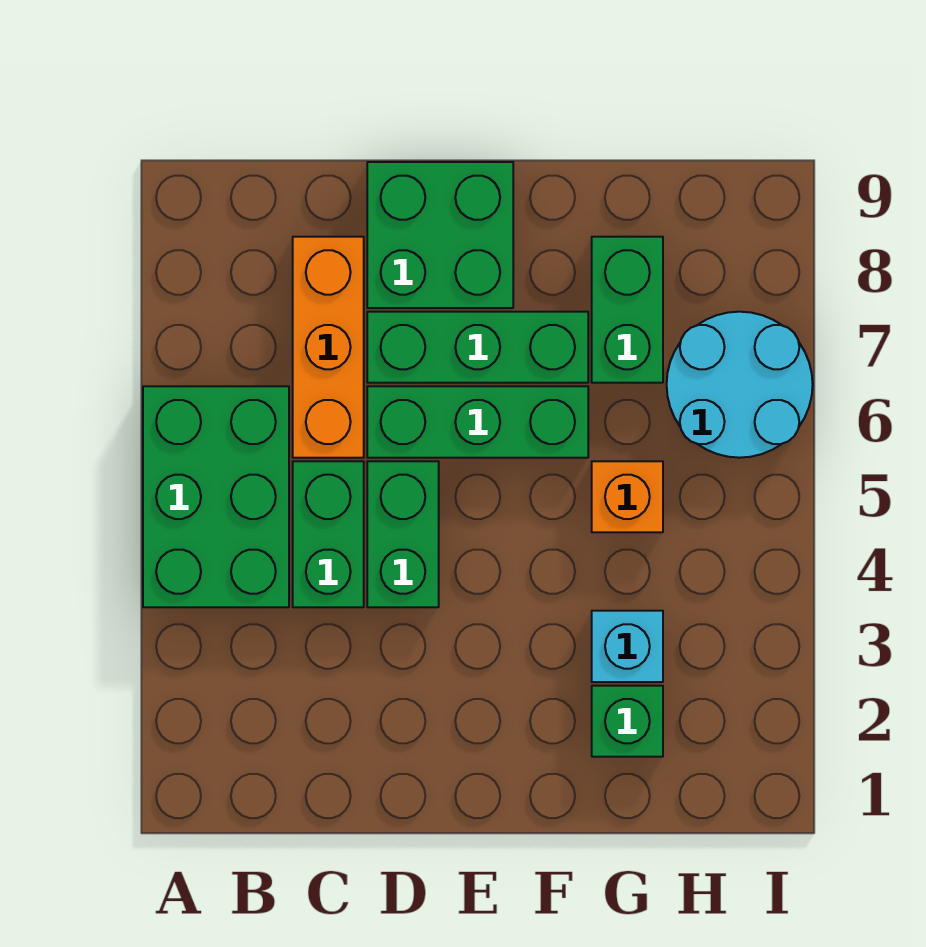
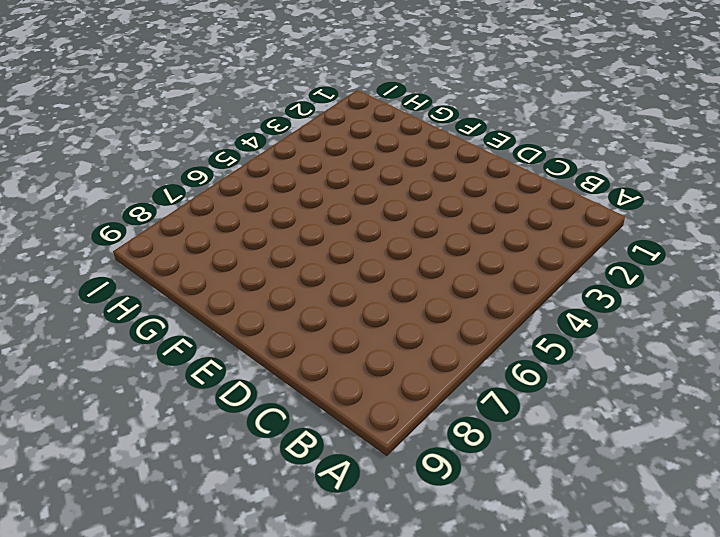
none -> green 2x3 brick [143,386,289,607]
none -> green 1x2 brick [293,461,364,607]
none -> orange 1x3 brick [293,237,364,458]

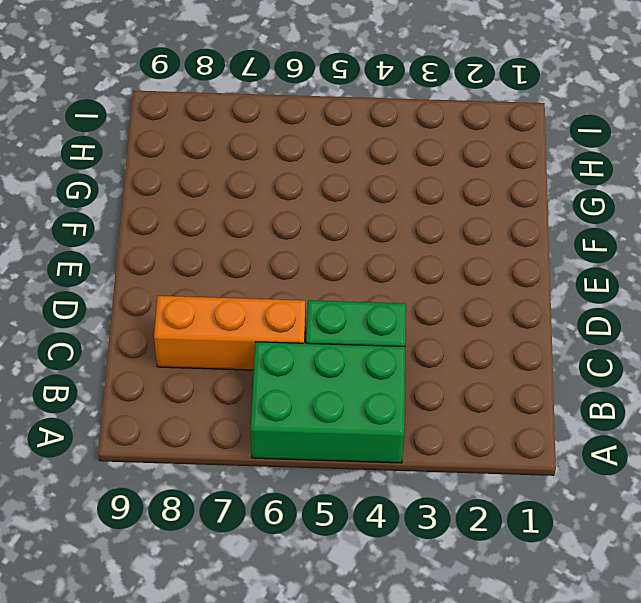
none -> green 1x2 brick [367,461,439,607]
none -> green 1x3 brick [367,386,588,458]
none -> green 1x3 brick [367,312,588,383]

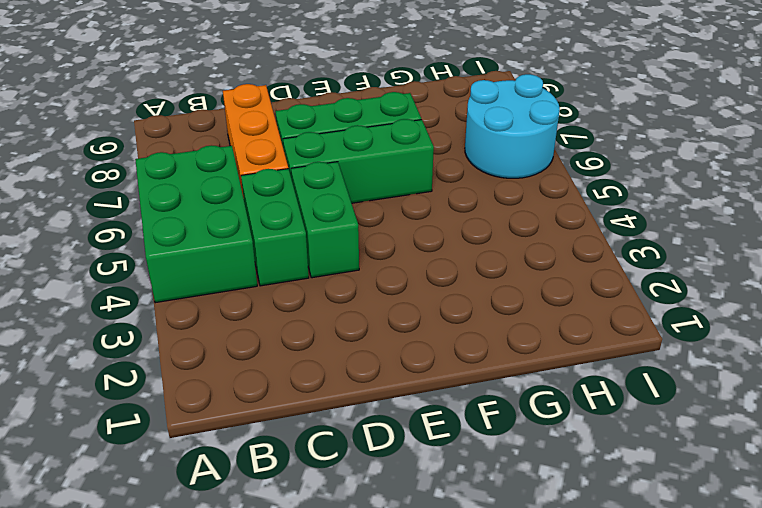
none -> green 2x2 brick [367,162,513,308]
none -> green 1x1 brick [592,686,663,757]
none -> cyan 1x1 brick [592,611,663,682]

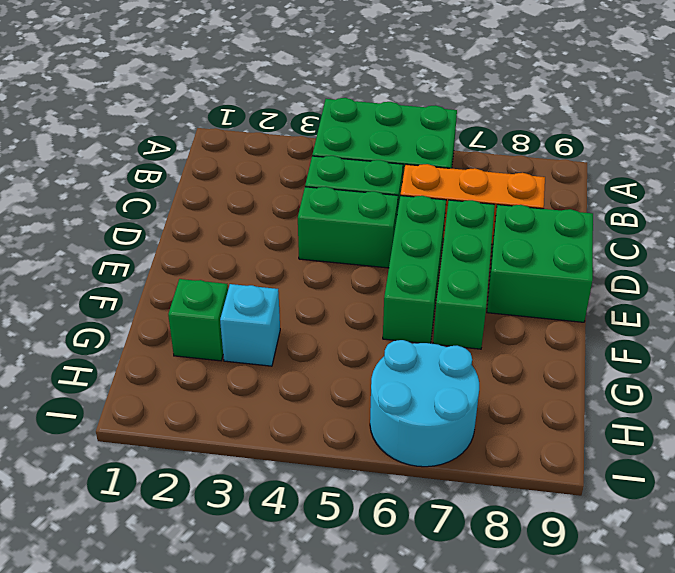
none -> orange 1x1 brick [592,461,663,532]
none -> green 1x2 brick [592,237,663,383]

